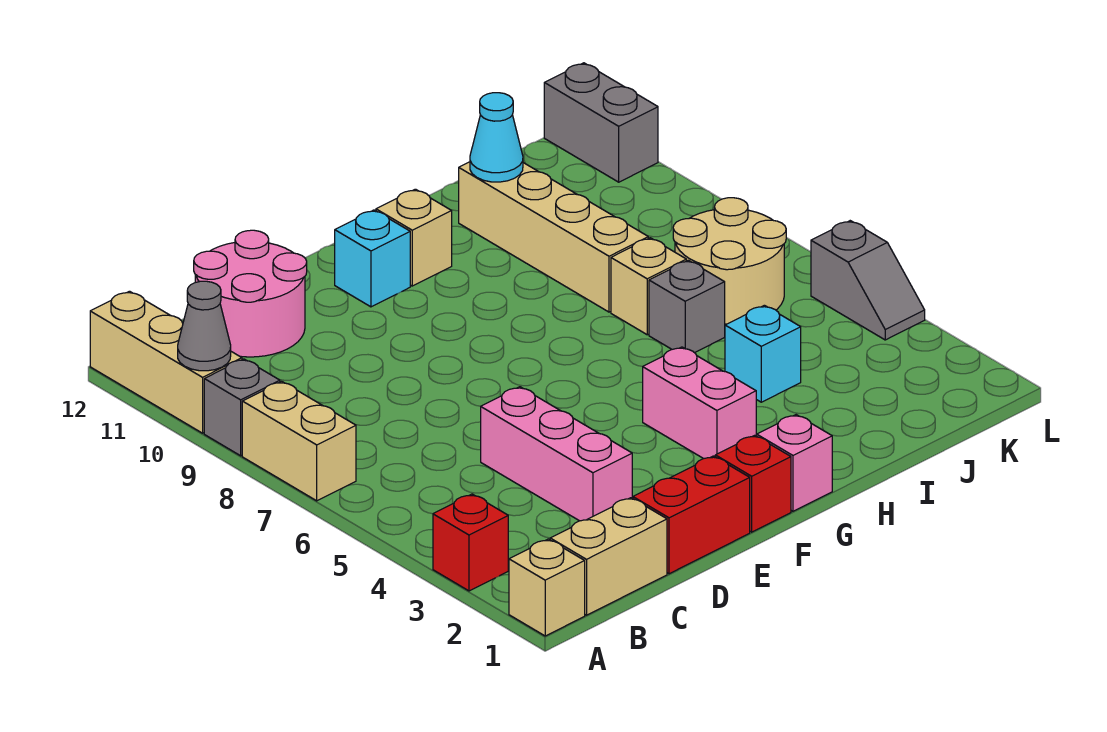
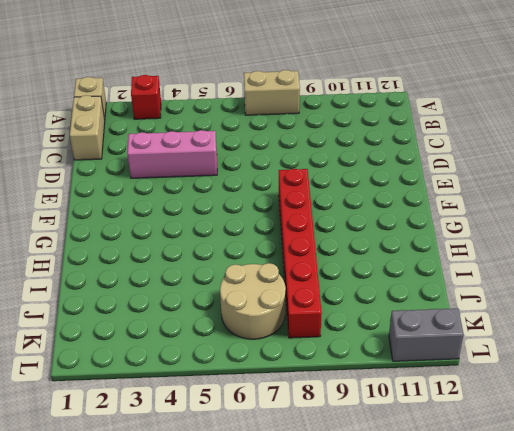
red 1x6 brick [279,169,322,338] -> tan 1x4 brick [459,162,648,312]
none -> grey 1x1 brick [204,359,280,456]
none -> tan 1x3 brick [90,291,242,433]
none -> pink 2x2 round brick [194,230,307,357]

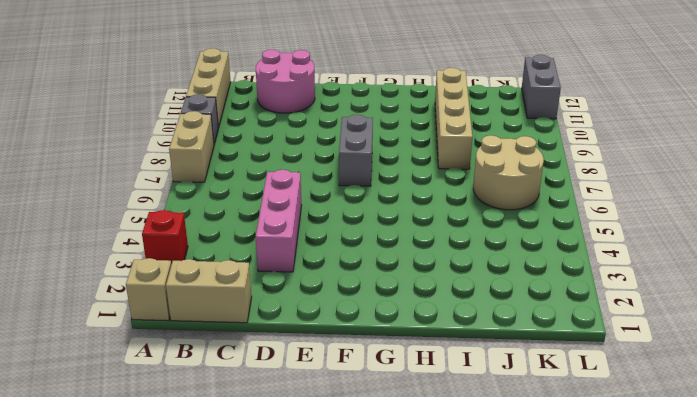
grey 1x2 brick [339,115,373,186] -> none
none -> red 1x2 brick [633,456,750,574]
none -> red 1x1 brick [715,435,791,532]
none -> cyan 1x1 brick [335,210,410,307]

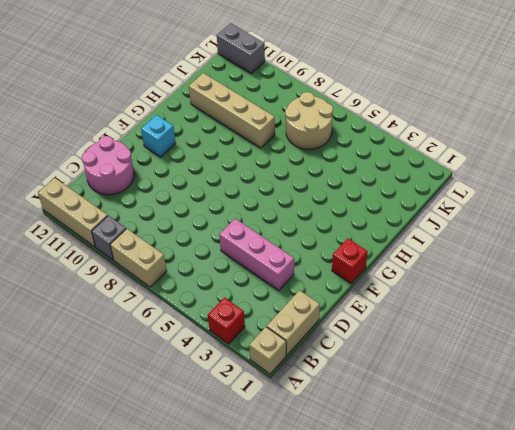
none -> red 1x2 brick [633,456,750,574]
none -> pink 1x1 brick [757,415,832,511]
none -> pink 1x2 brick [643,347,756,459]

